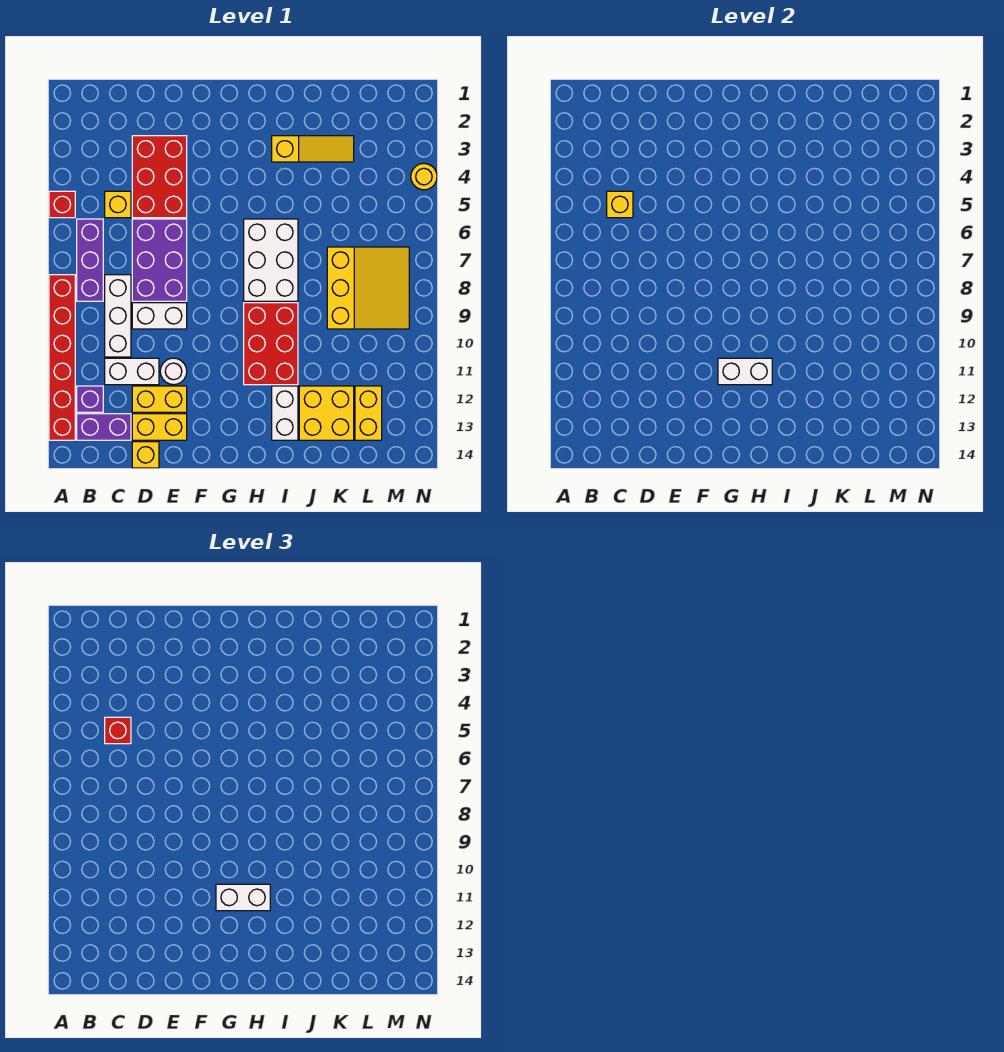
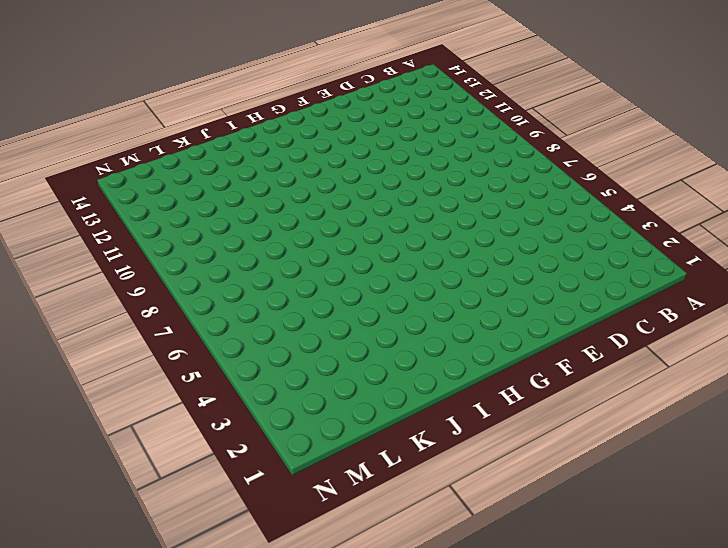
none -> red 1x1 brick [49,191,75,218]
none -> red 1x6 brick [49,275,75,440]
none -> purple 1x3 brick [77,219,103,301]

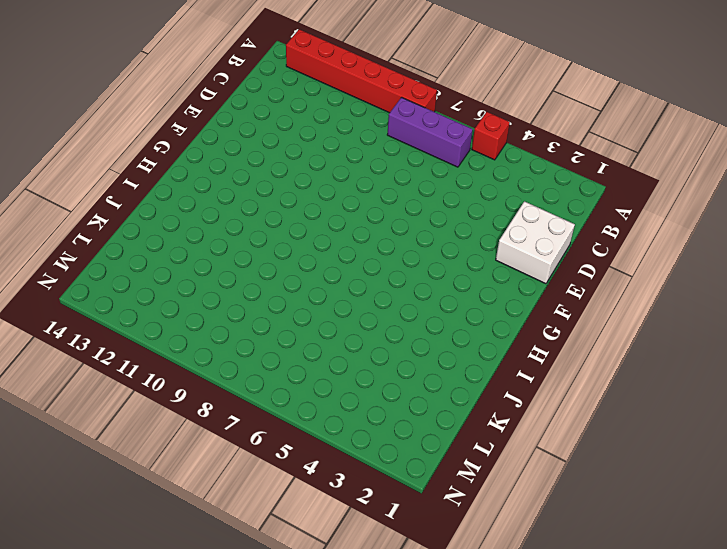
white 2x2 brick [496,201,575,284] -> none
none -> purple 1x1 brick [77,386,103,412]
none -> purple 1x2 brick [77,414,131,440]
none -> yellow 1x1 brick [105,191,131,218]

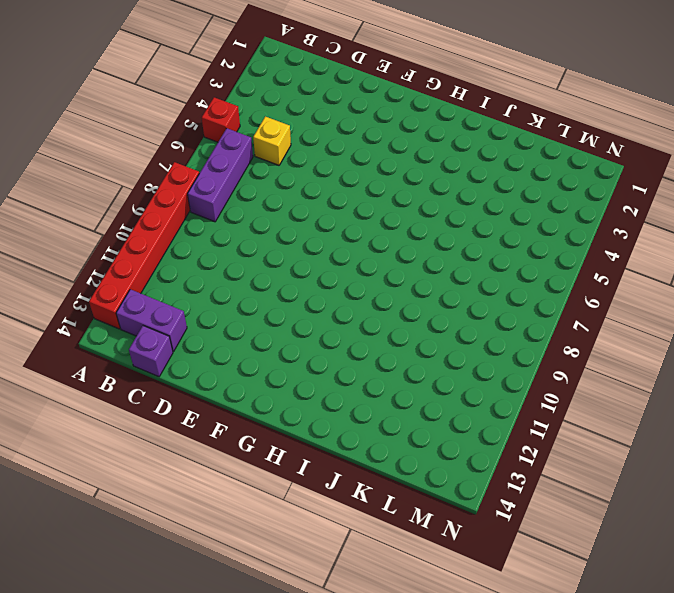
purple 1x1 brick [129,326,173,377] -> purple 1x1 brick moved to [77,386,103,412]
none -> white 1x3 brick [105,275,131,357]
none -> white 1x2 brick [105,358,159,385]
none -> red 2x3 brick [132,136,187,218]

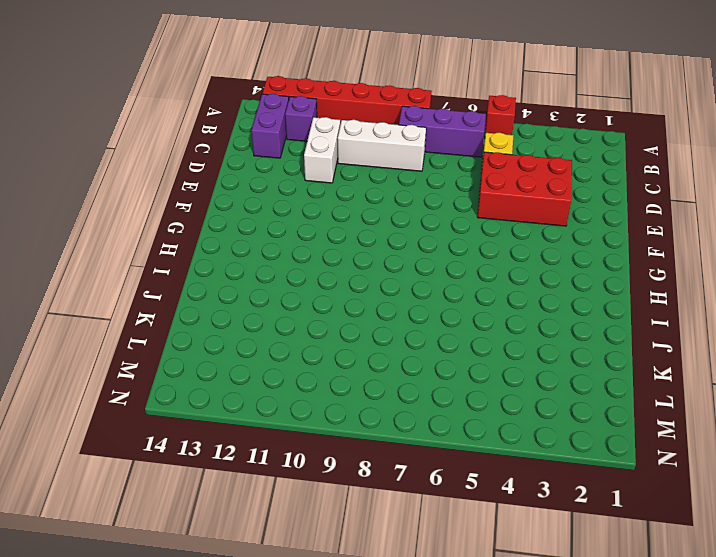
none -> purple 2x3 brick [132,219,187,301]
none -> white 1x2 brick [132,303,187,329]
none -> yellow 1x2 brick [132,386,187,412]

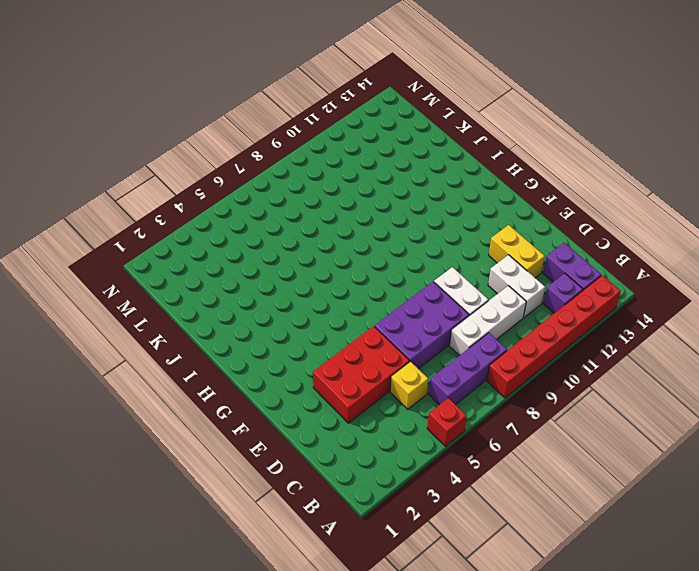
none -> yellow 1x2 brick [132,414,187,440]
none -> yellow 1x1 brick [132,442,159,468]
none -> white 1x1 round brick [160,358,187,385]

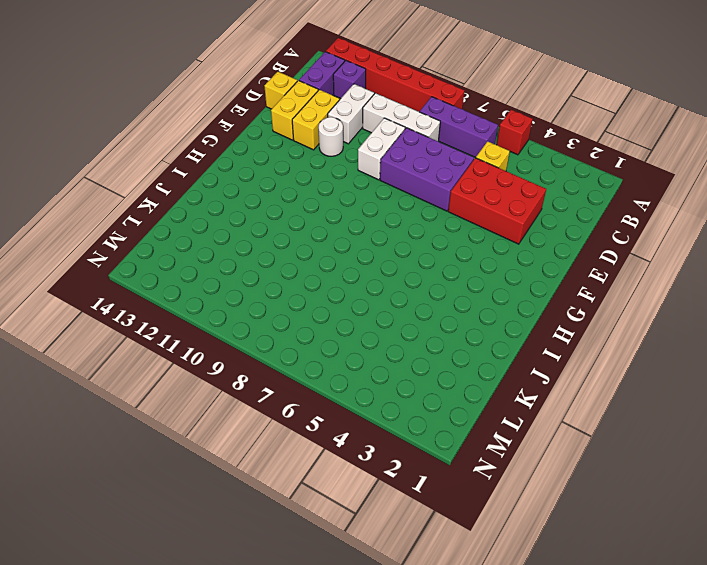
none -> white 2x3 brick [244,219,298,301]
none -> red 2x3 brick [244,303,298,385]
none -> yellow 1x3 slope [272,136,354,162]

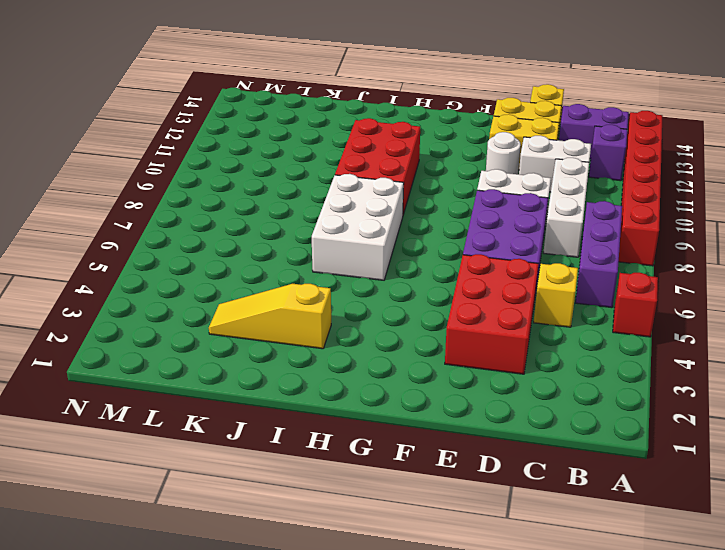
none -> white 1x2 brick [272,386,298,440]
none -> yellow 2x2 brick [299,386,354,440]
none -> yellow 3x3 slope [327,247,409,329]

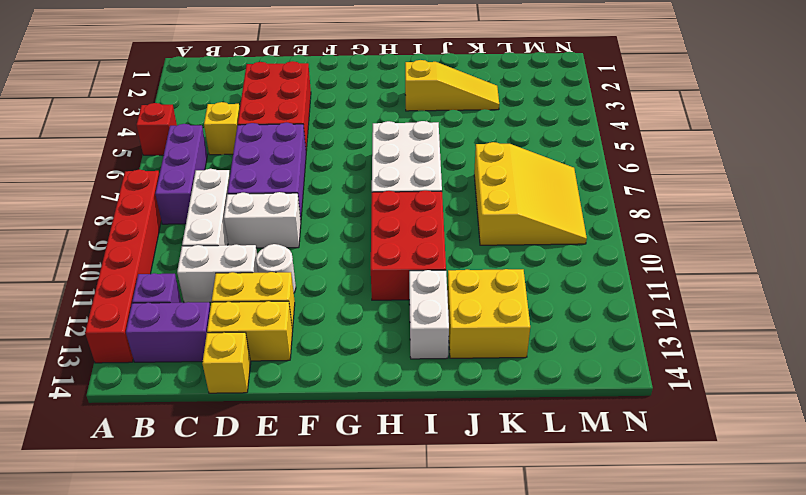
none -> yellow 1x2 brick [355,386,382,440]
none -> yellow 1x1 round brick [411,163,437,190]
none -> yellow 1x1 brick [607,191,633,218]

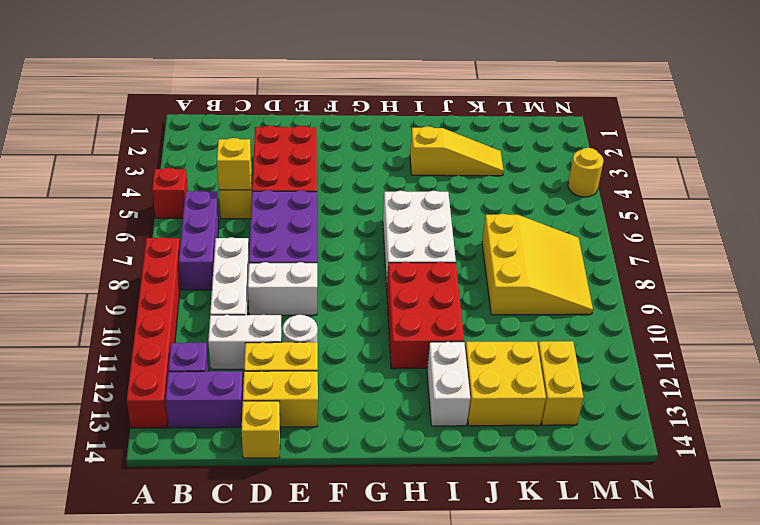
none -> white 1x2 brick [718,358,772,385]
none -> red 1x1 brick [105,717,131,744]
none -> white 1x2 brick [216,884,270,911]

